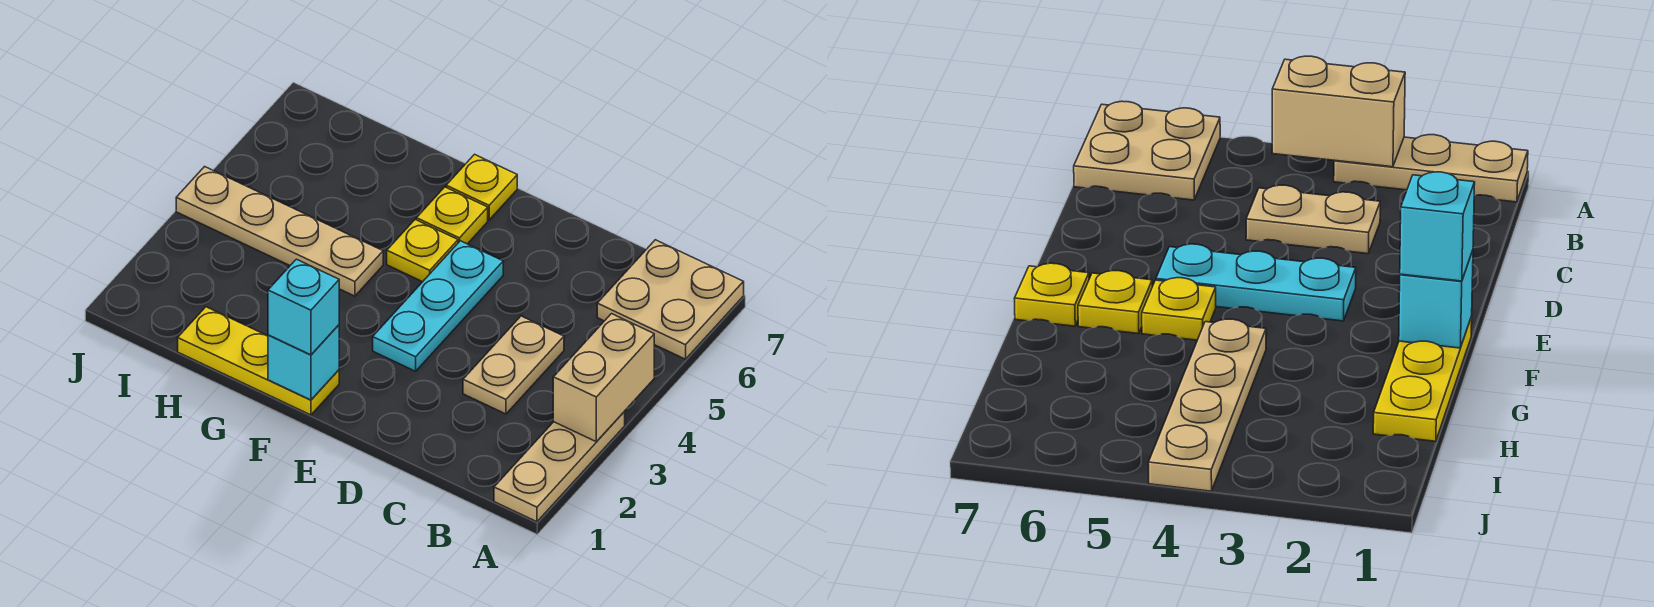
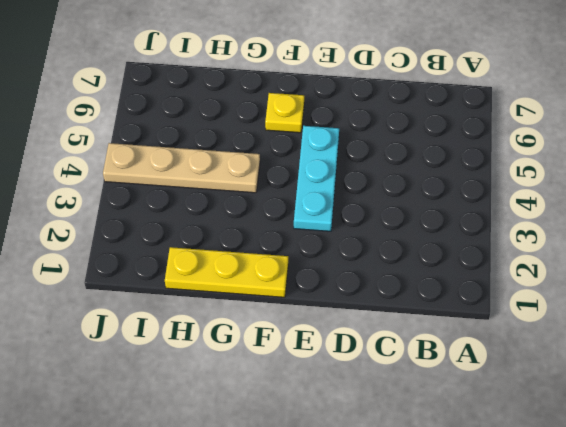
none -> tan 1x3 plate [494,412,625,522]
none -> tan 2x2 plate [597,240,744,359]
none -> tan 1x2 plate [463,316,564,414]

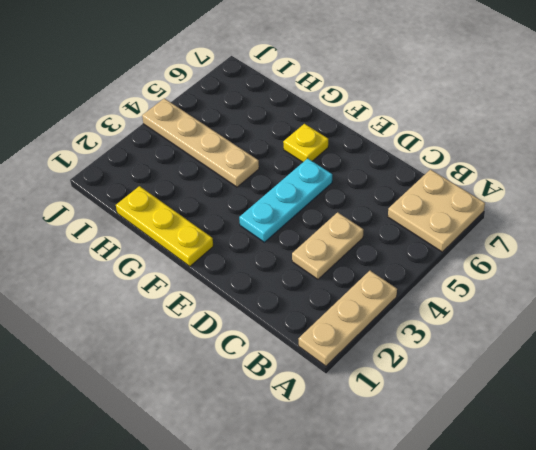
none -> yellow 1x1 plate [387,220,458,282]
none -> yellow 1x1 plate [446,154,517,220]
none -> tan 1x2 brick [553,314,654,442]

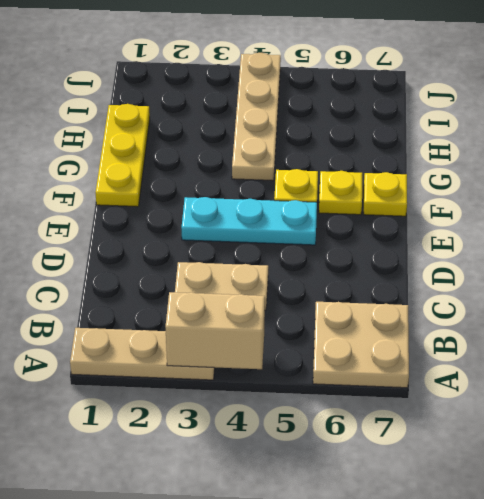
none -> cyan 1x1 brick [268,325,339,400]
none -> cyan 1x1 brick [268,259,339,355]

